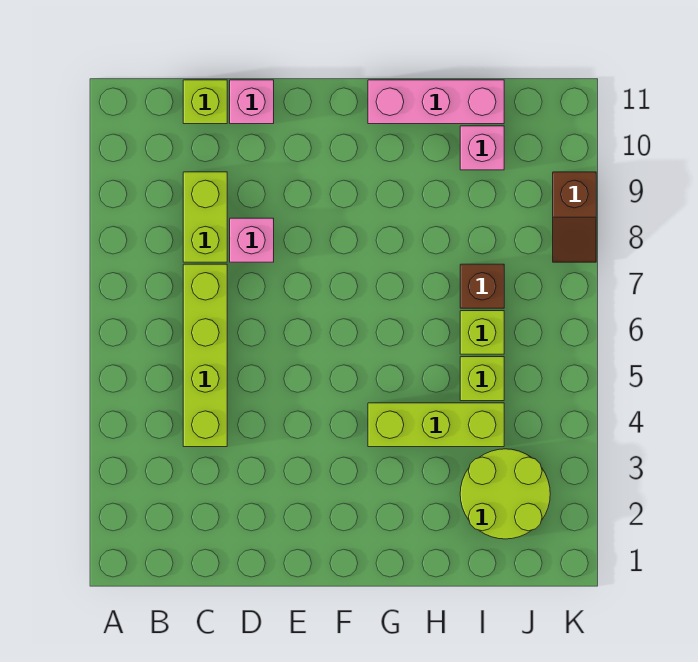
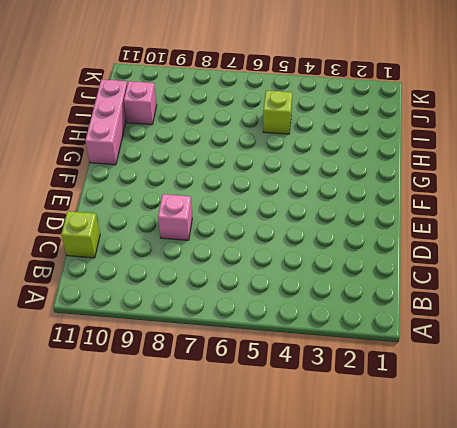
none -> lime 1x4 brick [183,264,227,447]
none -> lime 1x2 brick [183,172,227,262]
none -> pink 1x1 brick [230,80,274,124]

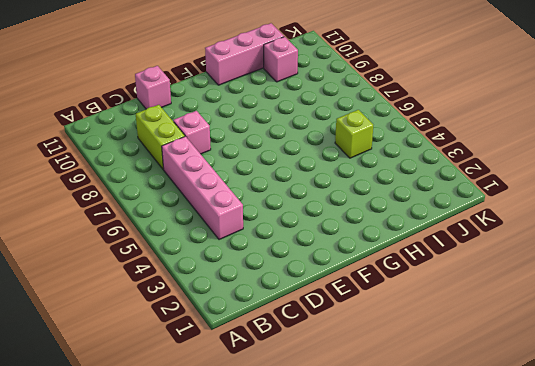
pink 1x4 brick [162,136,243,240] -> lime 1x4 brick [183,264,227,447]
none -> lime 1x1 brick [183,80,227,124]
none -> lime 1x3 brick [368,403,504,447]
none -> lime 2x2 round brick [460,449,550,539]

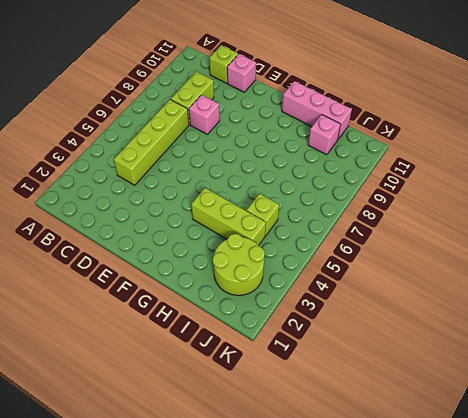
none -> lime 1x1 brick [460,311,504,354]
none -> brown 1x1 brick [460,264,504,308]
none -> brown 1x2 slope [553,172,596,262]

